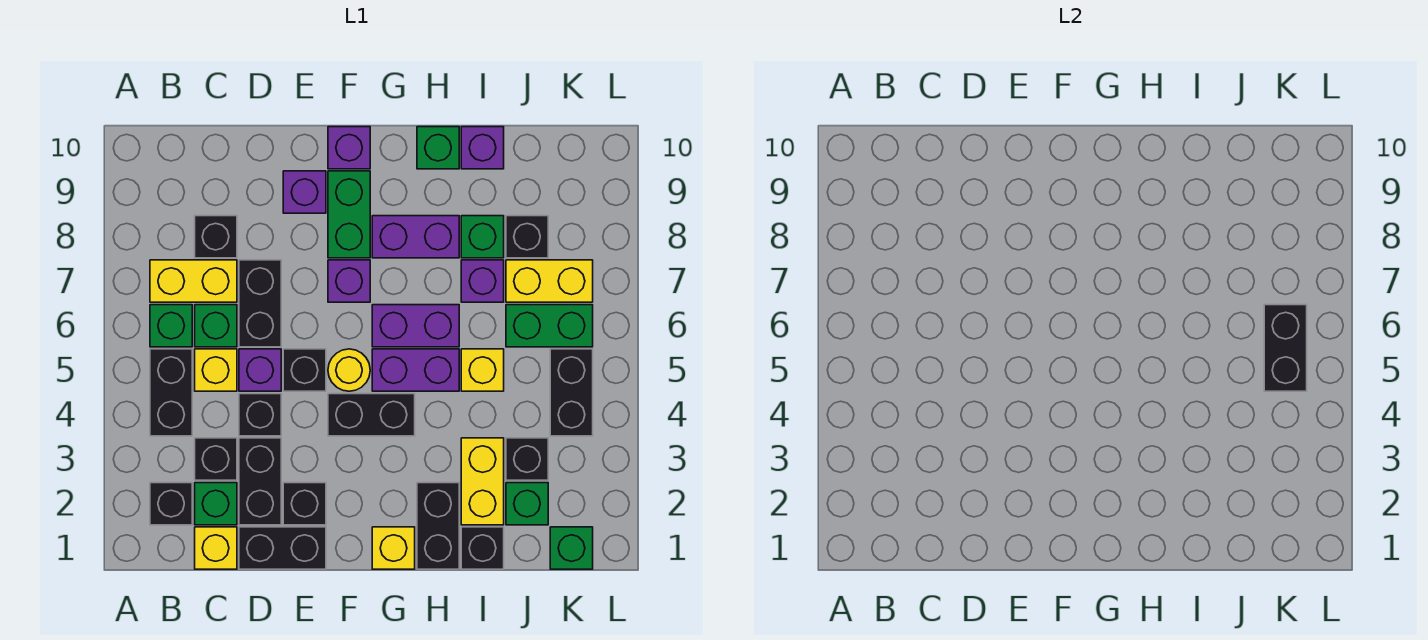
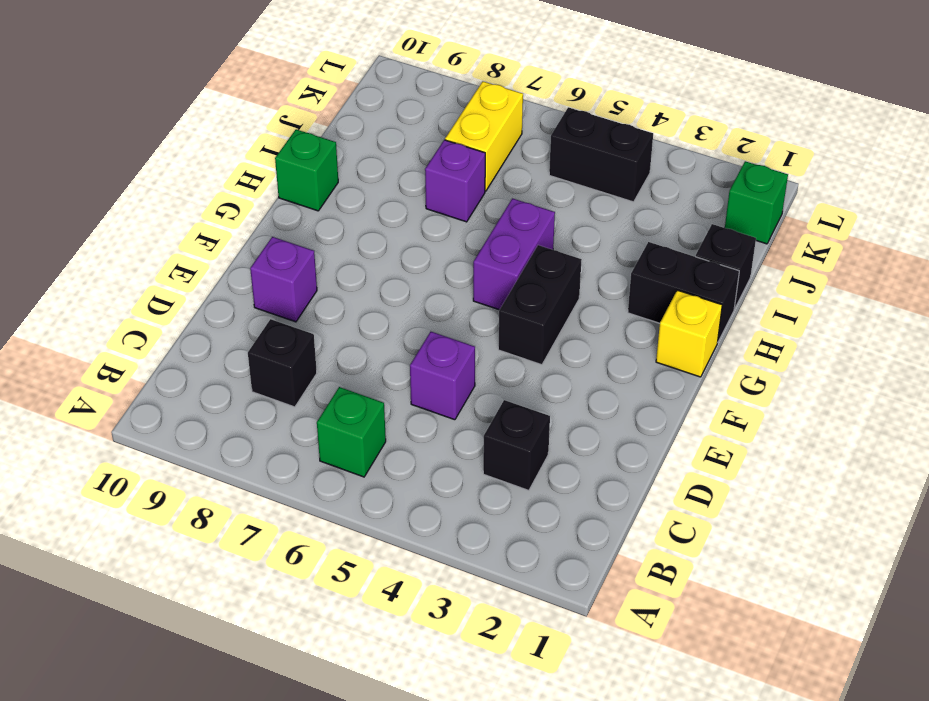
none -> black 1x1 brick [150,483,192,525]
none -> black 1x2 brick [150,349,192,436]
none -> yellow 1x2 brick [150,260,237,302]
none -> yellow 1x1 brick [195,527,237,569]

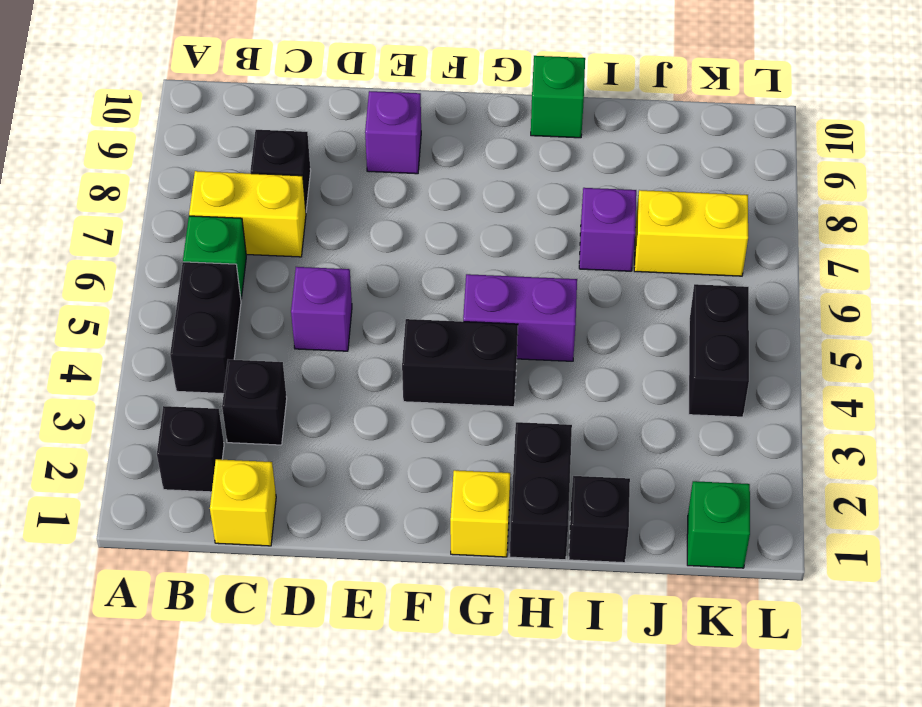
none -> green 1x1 brick [195,483,237,525]
none -> yellow 1x1 brick [195,349,237,391]
none -> green 1x1 brick [195,305,237,347]
none -> black 1x2 brick [239,527,326,569]

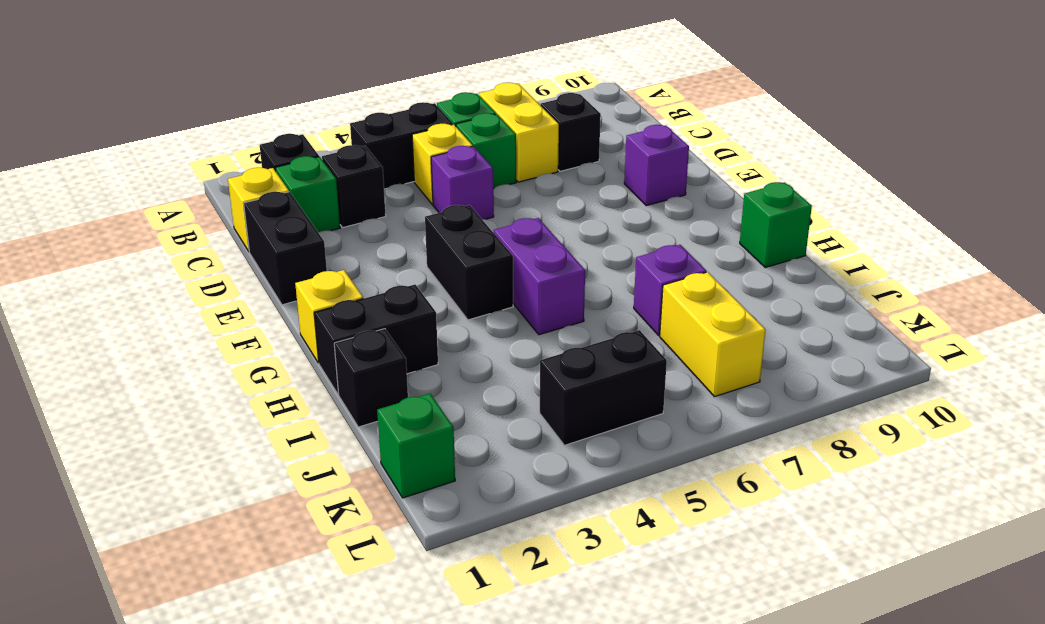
none -> black 1x2 brick [239,438,281,525]
none -> black 1x1 brick [239,394,281,436]
none -> black 1x2 brick [239,260,281,347]
none -> black 1x1 brick [283,483,326,525]

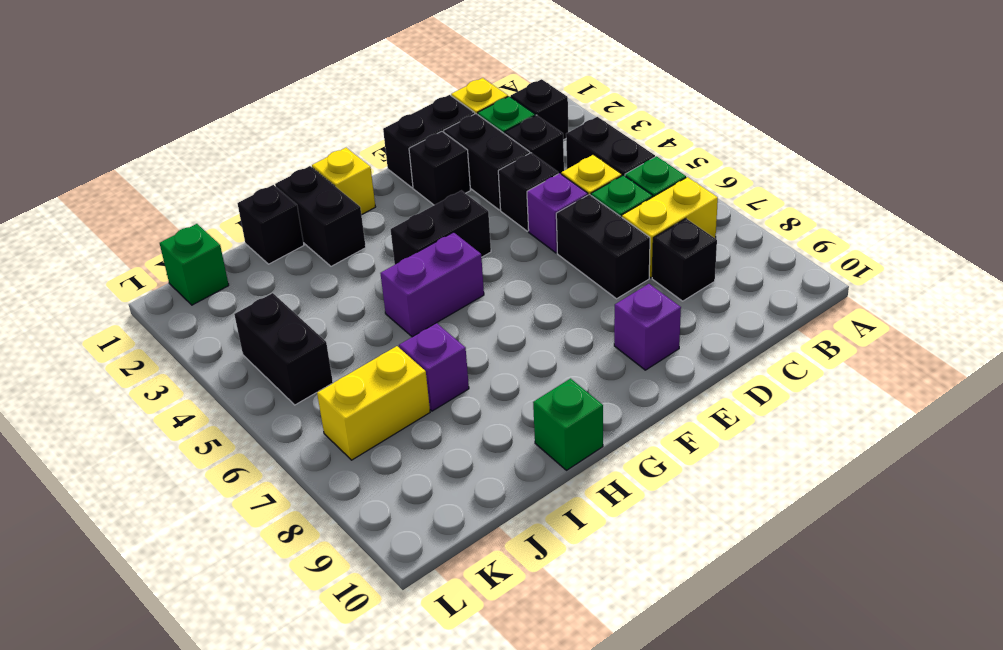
none -> black 1x1 brick [283,349,326,391]
none -> yellow 1x1 round brick [328,349,370,391]
none -> purple 1x1 brick [328,260,370,302]
none -> green 1x2 brick [328,171,370,258]

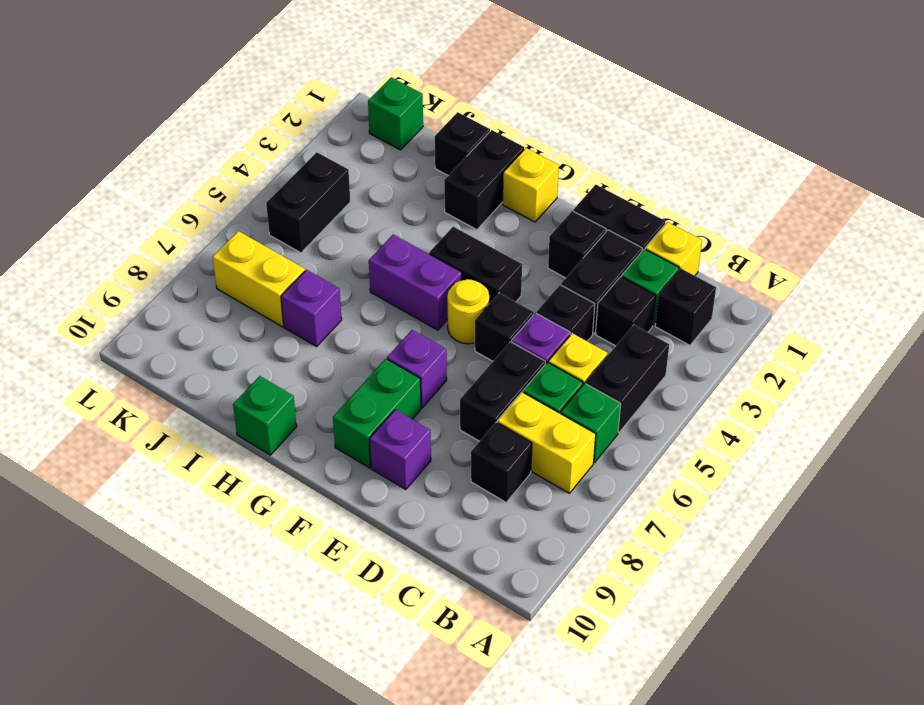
none -> purple 1x1 brick [328,127,370,169]
none -> purple 1x2 brick [372,305,459,347]
none -> purple 1x2 brick [372,216,459,258]
none -> yellow 1x2 brick [461,438,504,525]

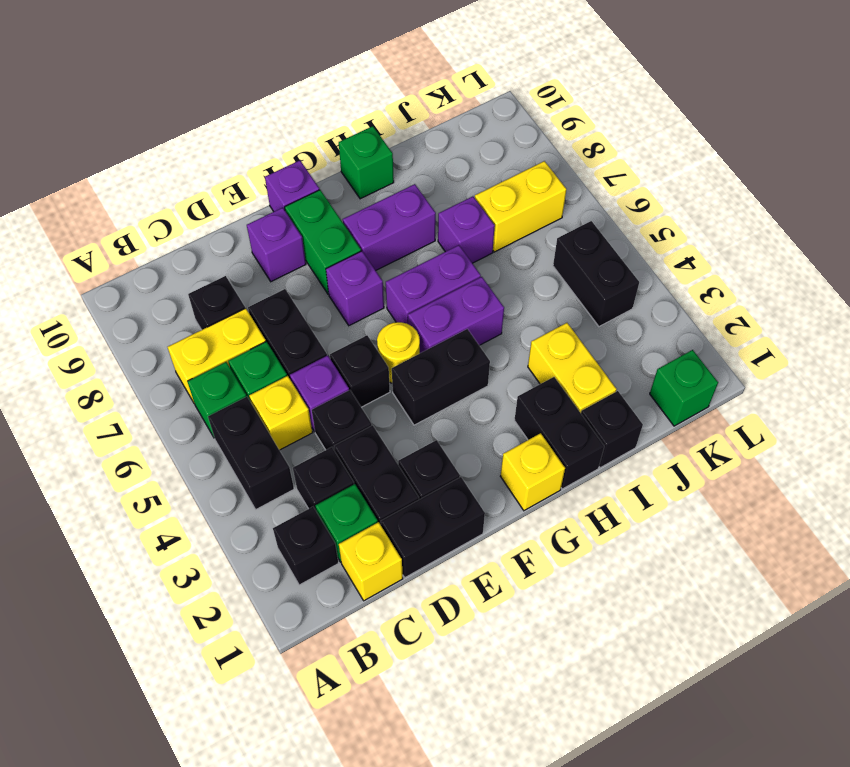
none -> yellow 1x1 brick [461,349,504,391]
none -> green 1x1 brick [461,216,504,258]
none -> purple 1x1 brick [461,127,504,169]
none -> green 1x1 brick [506,483,548,525]

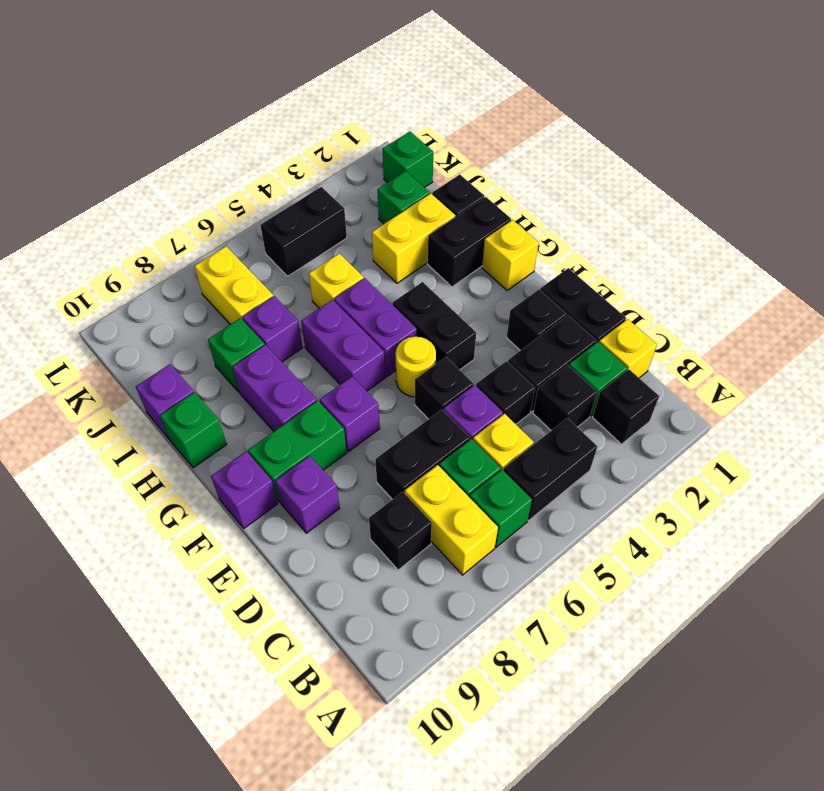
none -> black 1x1 brick [506,438,548,480]
none -> green 1x2 brick [506,305,593,347]
none -> black 1x1 brick [506,216,548,258]
none -> black 1x2 brick [1264,305,1307,391]

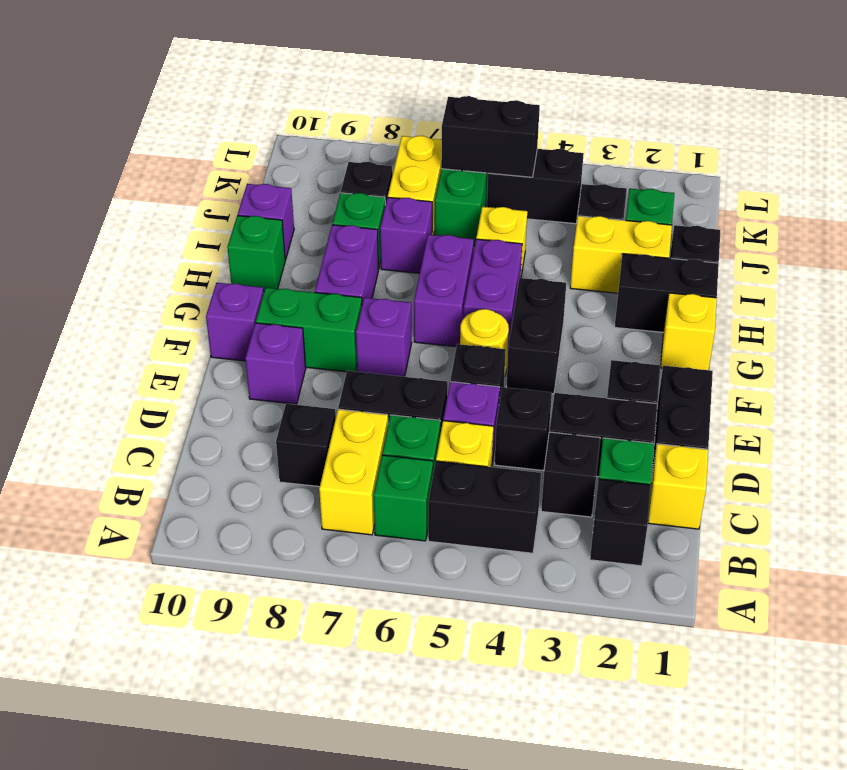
none -> green 1x1 brick [550,527,593,569]

